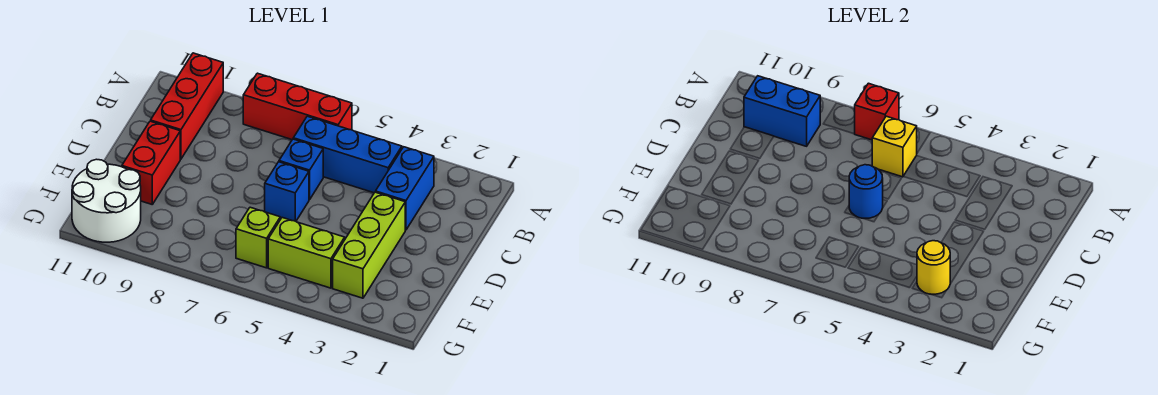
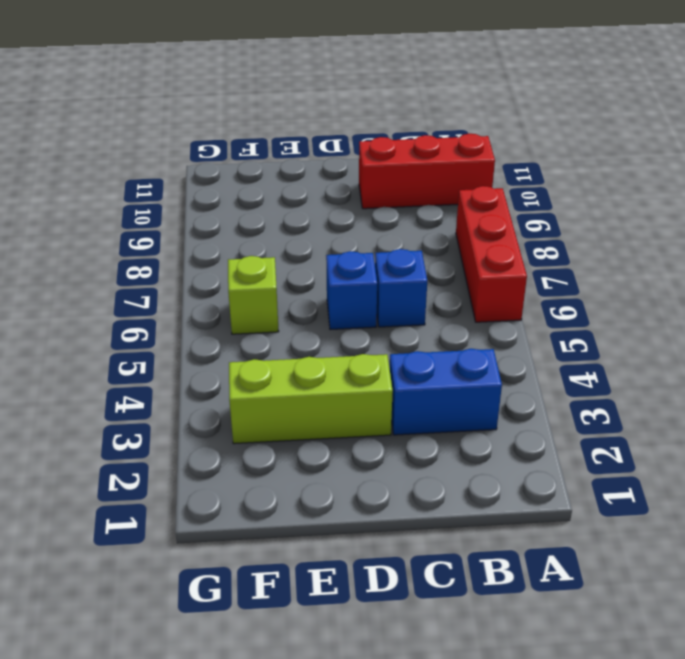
none -> blue 1x3 brick [293,116,402,193]
none -> red 1x2 brick [122,121,180,204]
none -> lime 1x2 brick [268,218,345,288]

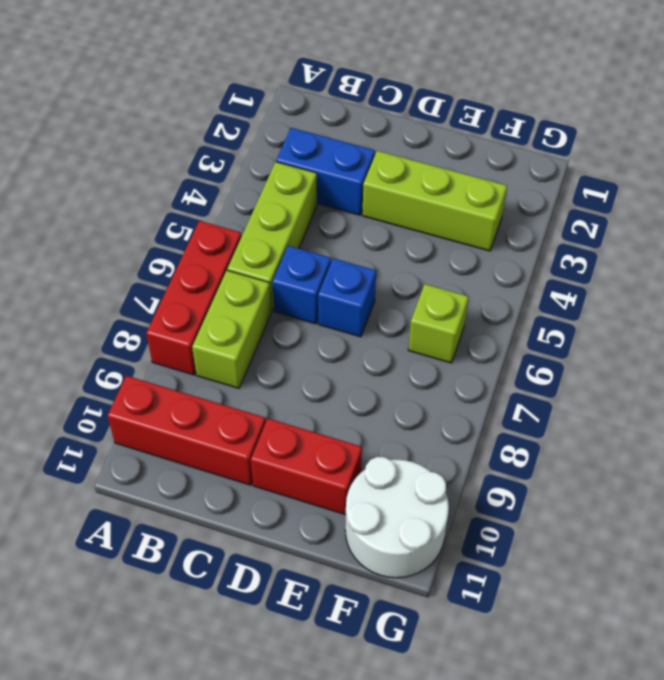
lime 1x3 brick [227,162,317,311] -> blue 1x3 brick [293,116,402,193]
lime 1x2 brick [192,271,271,388] -> lime 1x2 brick moved to [268,218,345,288]
none -> red 1x1 brick [855,83,899,140]
none -> yellow 1x1 brick [872,116,917,177]
none -> blue 1x2 brick [744,76,820,146]

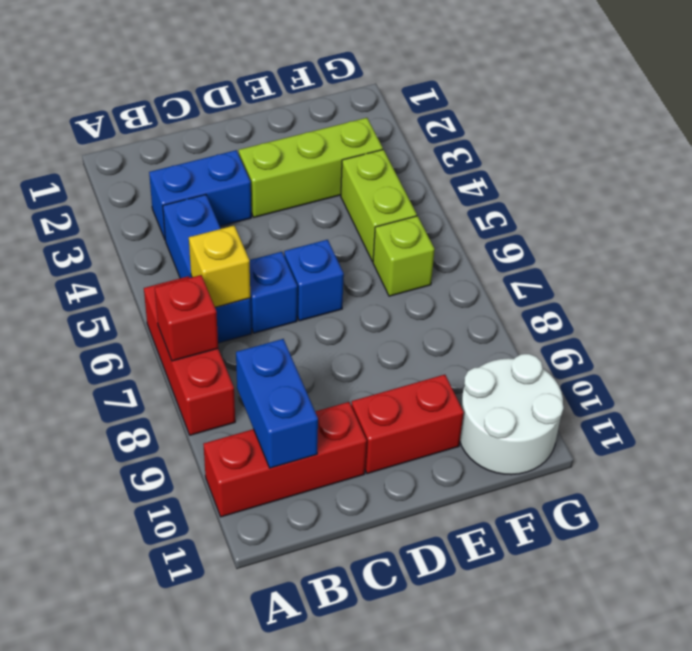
none -> blue 1x1 round brick [849,165,883,218]
none -> yellow 1x1 round brick [917,241,950,294]

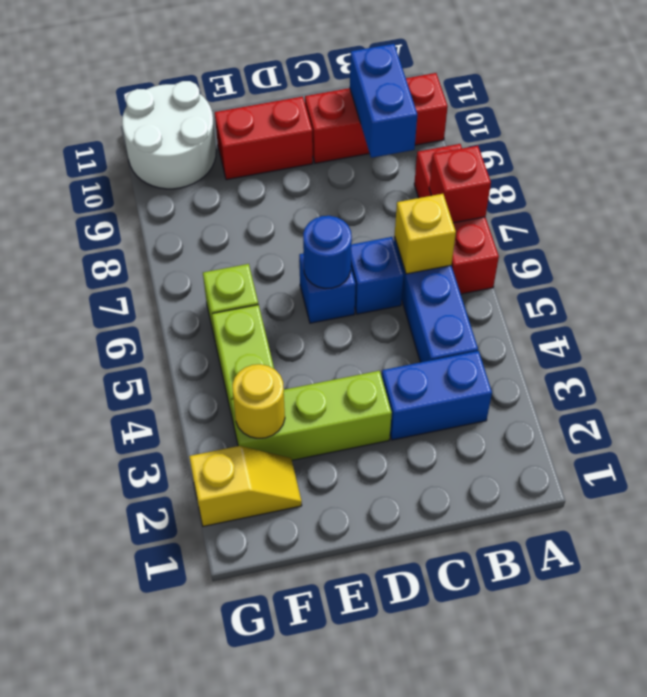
yellow 1x2 slope [189,446,302,526] -> none

